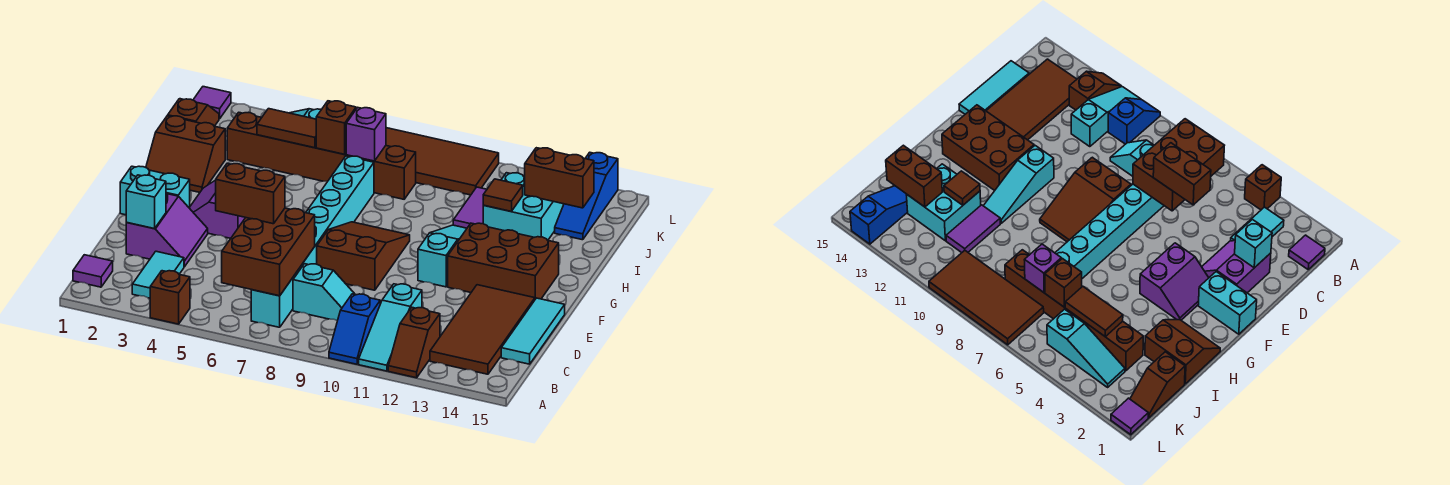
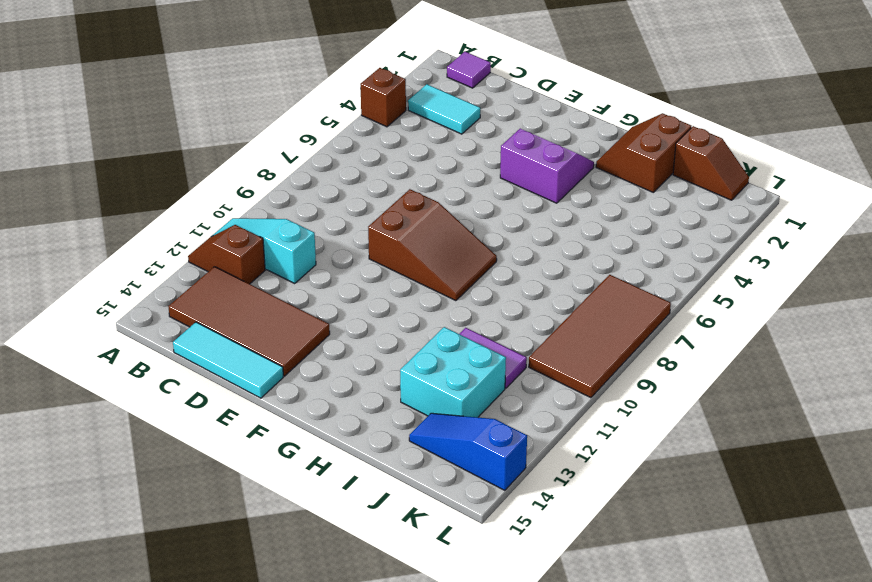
none -> blue 1x2 slope [329,294,380,364]
none -> cyan 1x8 brick [251,156,374,327]
none -> cyan 1x2 slope [293,264,354,321]
none -> purple 2x2 slope [126,193,208,267]

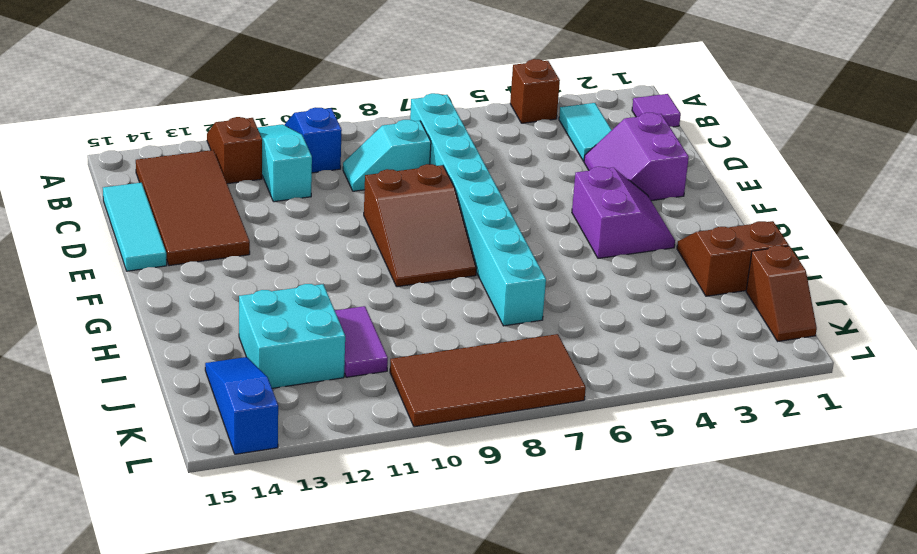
none -> cyan 1x2 brick [120,166,190,215]
none -> cyan 1x3 slope [418,225,467,287]
none -> brown 2x3 brick [448,223,559,299]
none -> brown 1x6 brick [227,112,416,199]

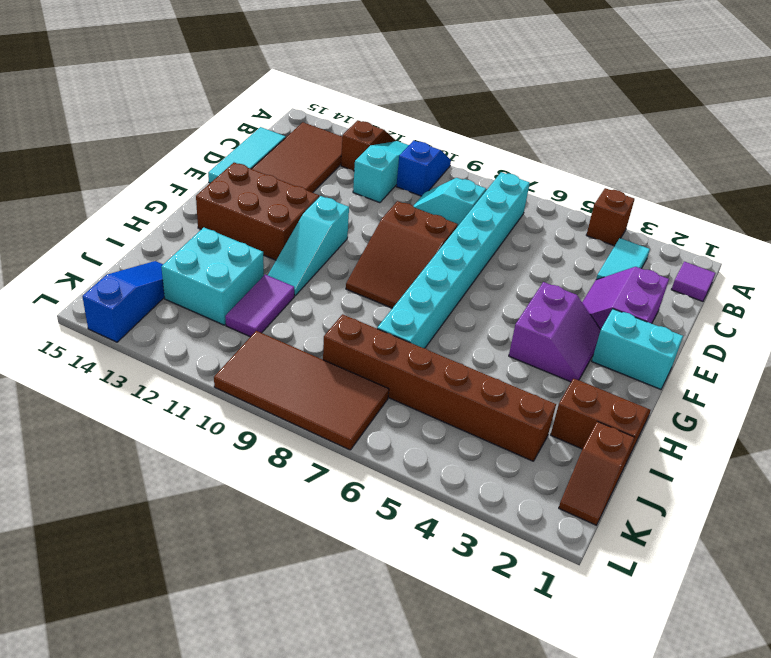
none -> cyan 1x3 slope [1047,309,1125,387]
none -> purple 1x1 tile [193,87,231,119]
none -> brown 2x3 brick [222,208,315,296]
none -> cyan 1x1 brick [126,175,166,229]

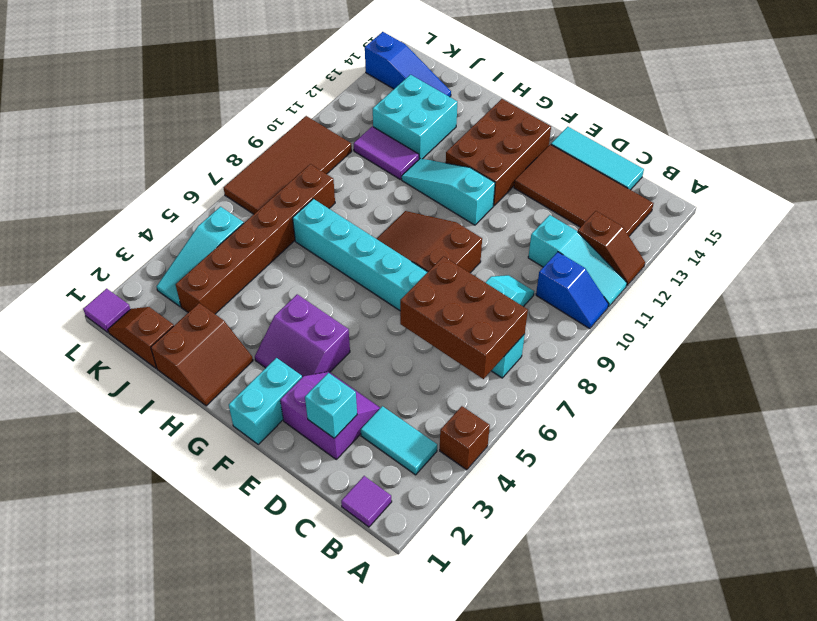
none -> brown 1x1 tile [483,179,523,211]
none -> brown 1x2 tile [257,109,316,148]
none -> brown 1x1 brick [316,101,356,154]
none -> purple 1x1 brick [346,108,386,161]

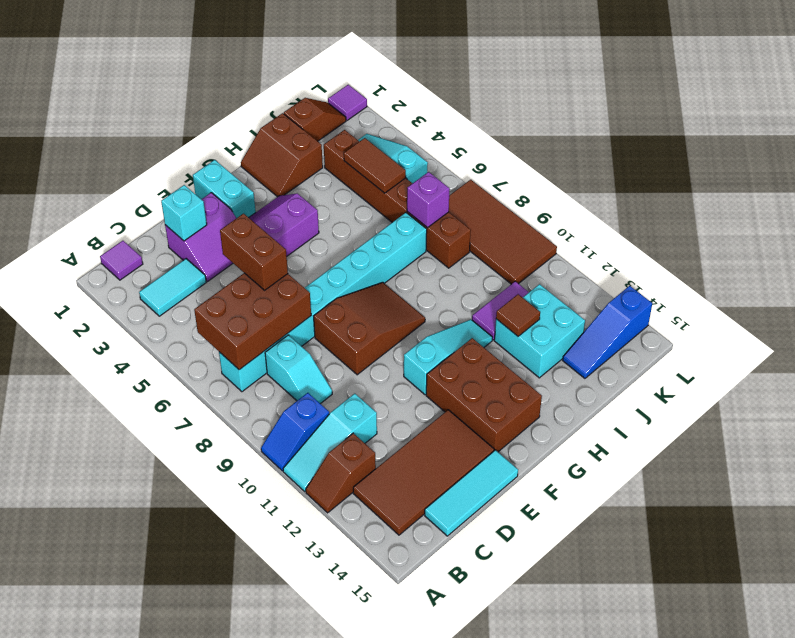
none -> brown 1x1 brick [150,271,190,324]
none -> brown 1x1 brick [316,101,356,154]
none -> brown 1x2 brick [525,148,594,208]

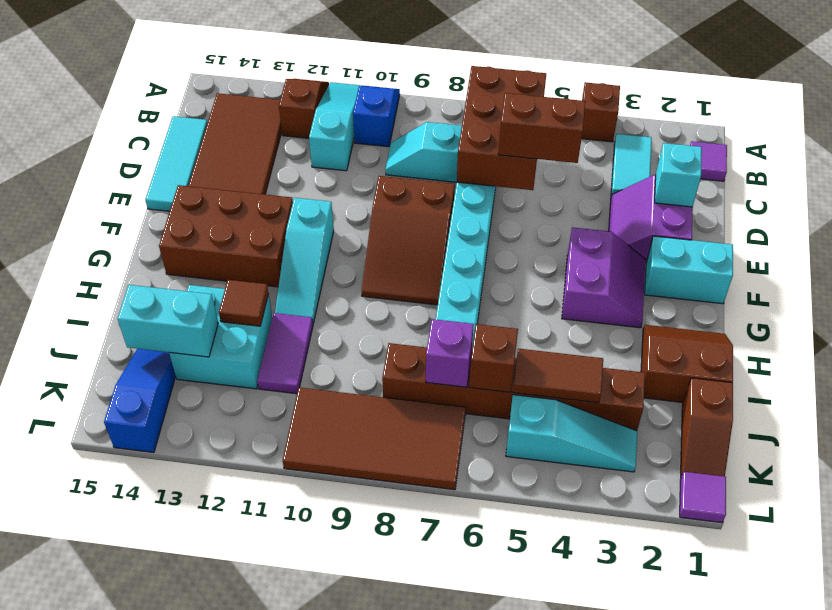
cyan 1x2 brick [118,285,218,357] -> brown 1x2 brick [525,148,594,208]

